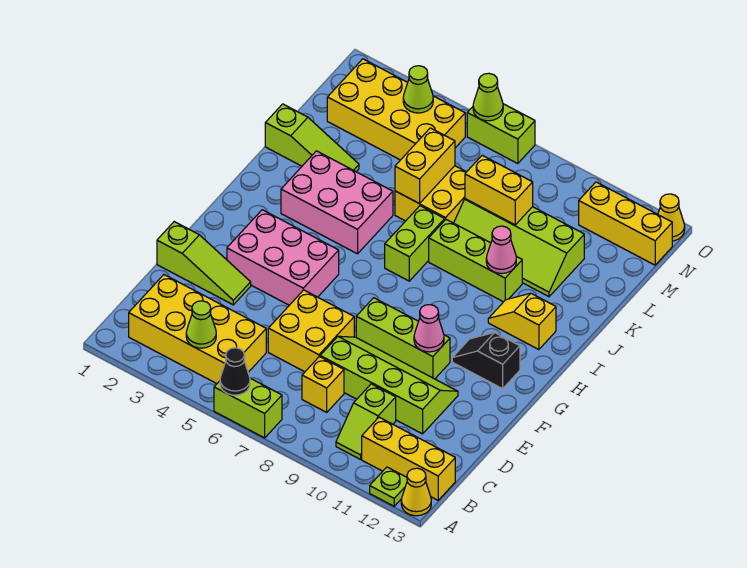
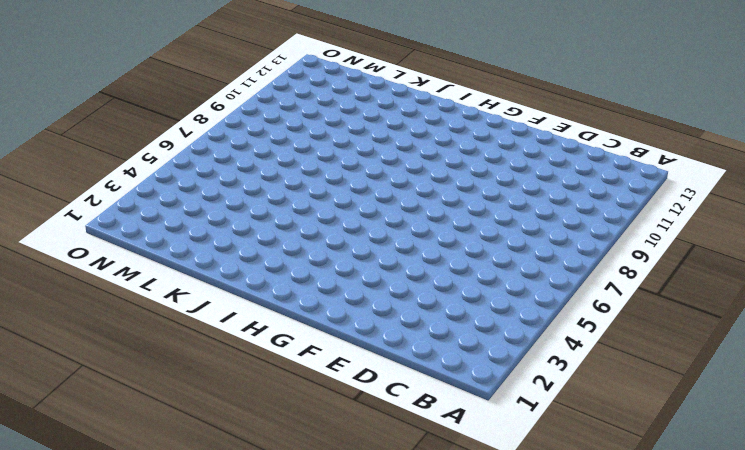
none -> lime 1x2 brick [214,378,282,438]
none -> lime 1x1 plate [370,467,407,506]
none -> yellow 1x1 cone [401,468,431,516]
none -> yellow 2x4 brick [129,275,266,384]

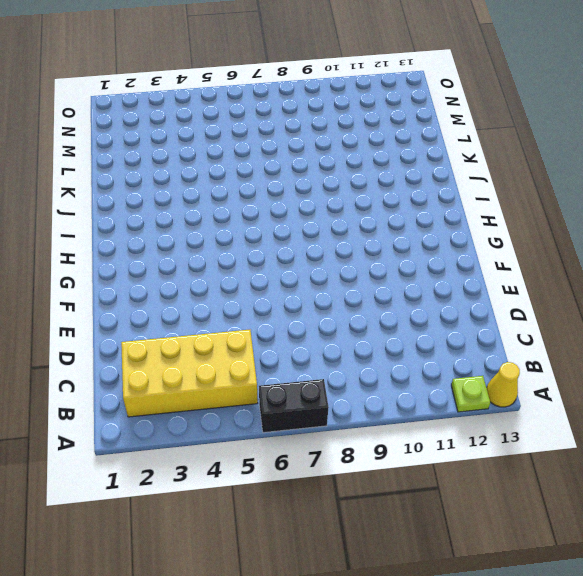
black 1x2 brick [259,379,329,433] -> lime 1x2 brick [214,378,282,438]
none -> lime 1x2 slope [336,384,396,459]
none -> yellow 1x3 brick [362,417,455,500]
none -> yellow 1x1 brick [302,357,344,412]
none -> yellow 2x2 brick [268,290,354,372]

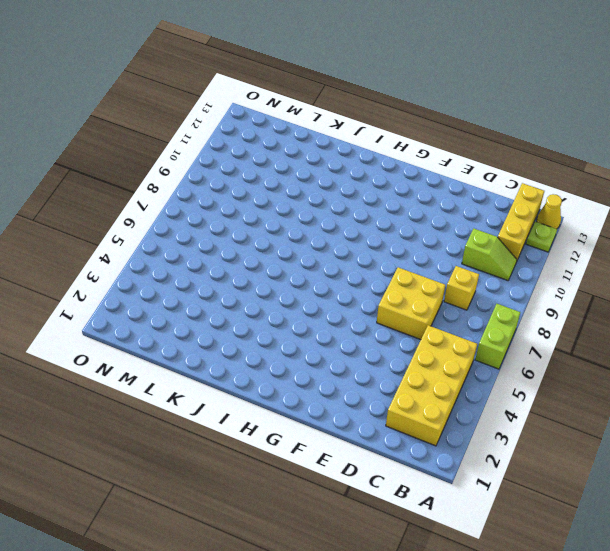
none -> lime 2x4 slope [320,336,458,434]
none -> lime 1x3 slope [157,222,251,305]
none -> pink 2x3 brick [227,210,339,305]
none -> lime 1x3 brick [356,298,450,379]

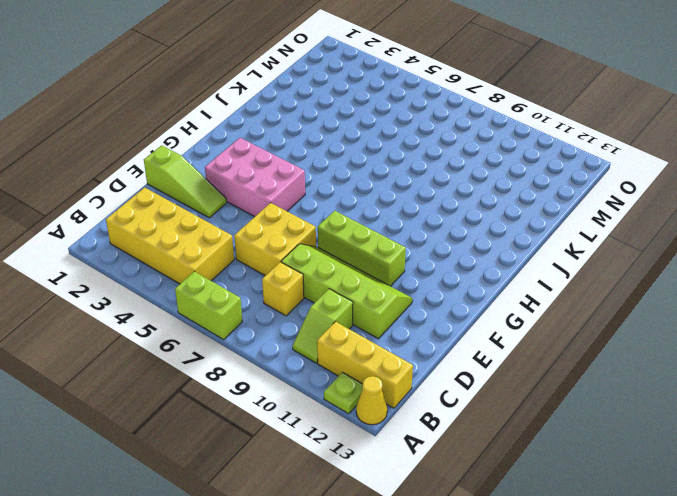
none -> black 1x2 slope [452,333,520,389]
none -> pink 2x3 brick [281,151,393,254]
none -> lime 1x2 brick [385,206,445,281]
none -> yellow 1x2 slope [488,293,556,350]

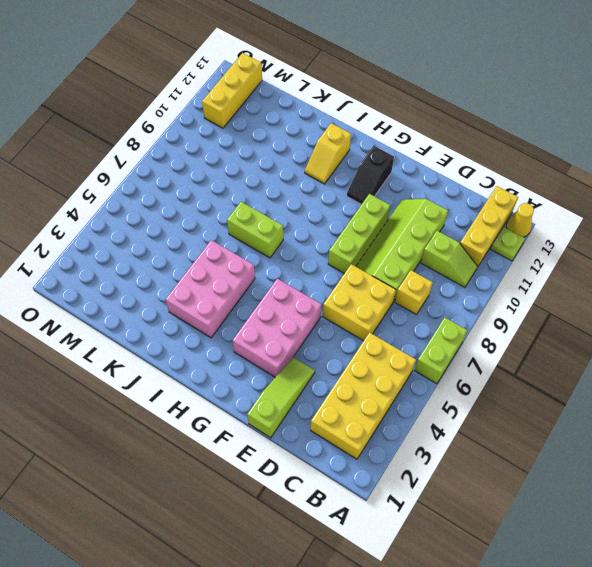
none -> lime 1x3 brick [429,220,522,302]
none -> lime 1x3 slope [265,104,359,172]
none -> yellow 2x2 brick [395,166,466,223]
none -> lime 2x4 slope [454,199,584,297]

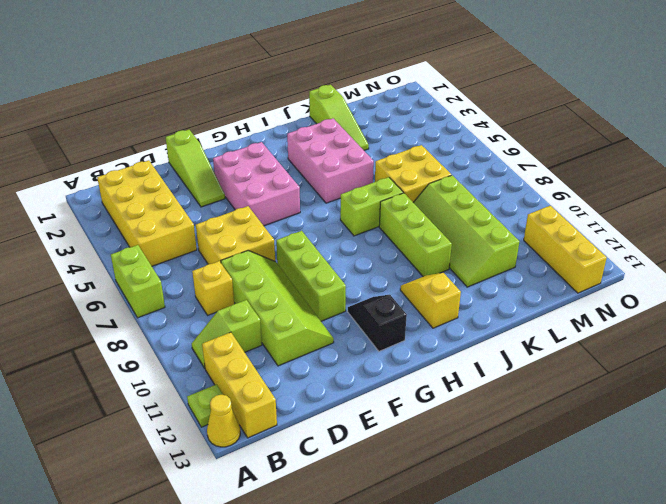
none -> yellow 2x4 brick [327,59,465,160]
none -> lime 1x2 brick [467,104,535,164]
none -> yellow 1x1 cone [658,194,685,241]
none -> black 1x1 cone [220,348,250,395]

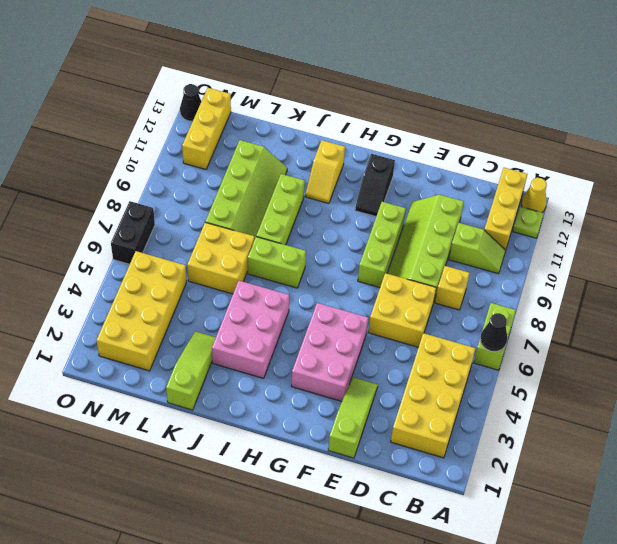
black 1x2 brick [111,201,155,264] -> lime 1x2 brick [467,104,535,164]
black 1x1 cone [180,84,202,121] -> yellow 1x1 cone [658,194,685,241]
none -> lime 1x1 cone [186,301,216,348]
none -> pink 1x1 cone [414,305,444,352]
none -> pink 1x1 cone [486,226,516,274]
none -> yellow 1x2 brick [395,128,455,203]

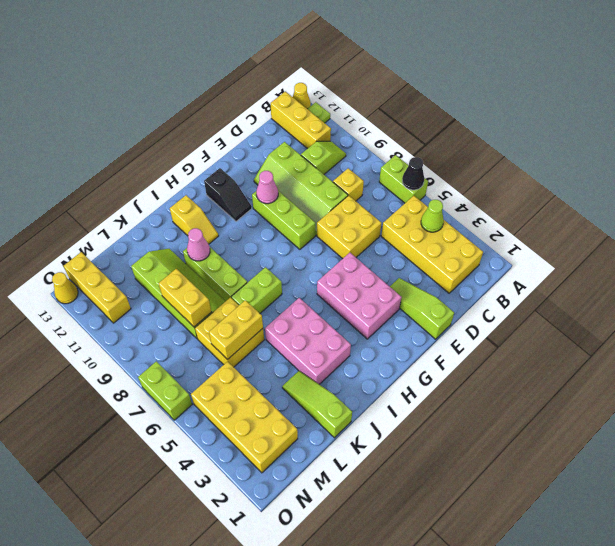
none -> lime 1x1 cone [403,66,433,113]
none -> lime 1x1 cone [473,73,503,121]

